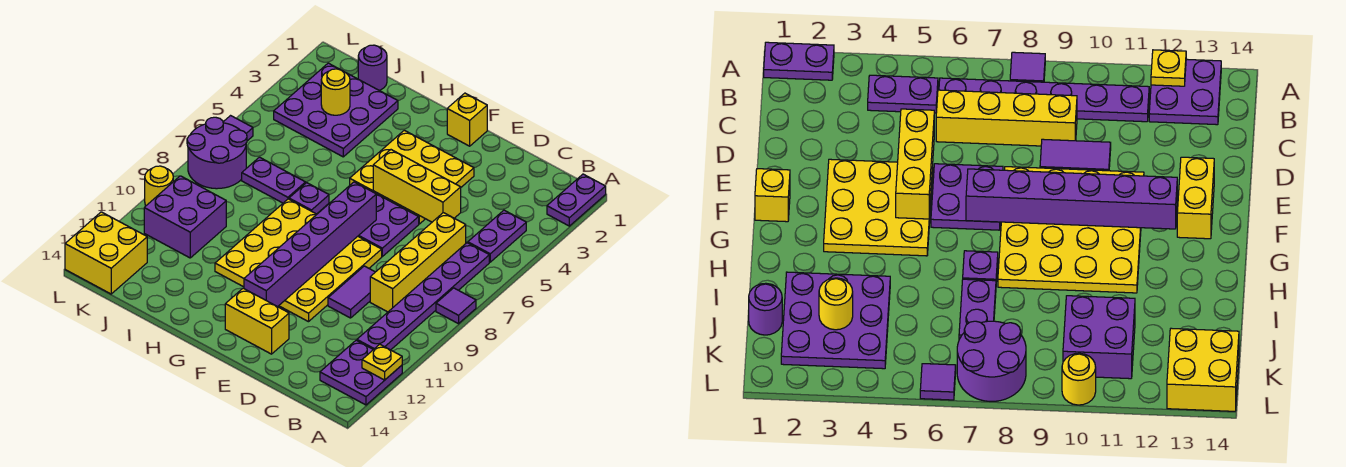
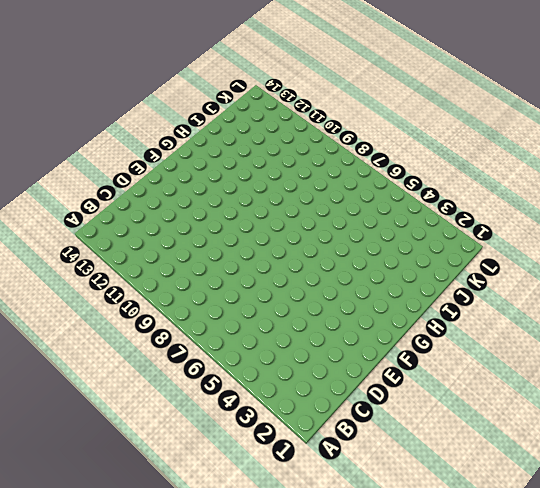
none -> purple 1x2 plate [547,174,606,226]
none -> purple 1x1 tile [436,288,476,324]
none -> purple 2x2 plate [320,340,402,405]

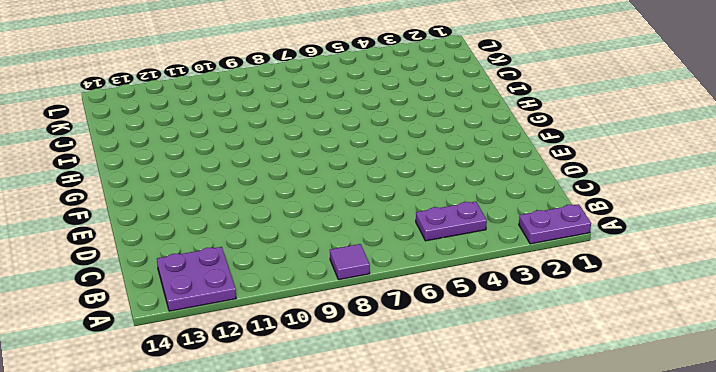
none -> purple 1x6 plate [357,243,489,350]
none -> yellow 1x4 brick [370,213,466,312]
none -> purple 1x2 tile [328,266,375,318]

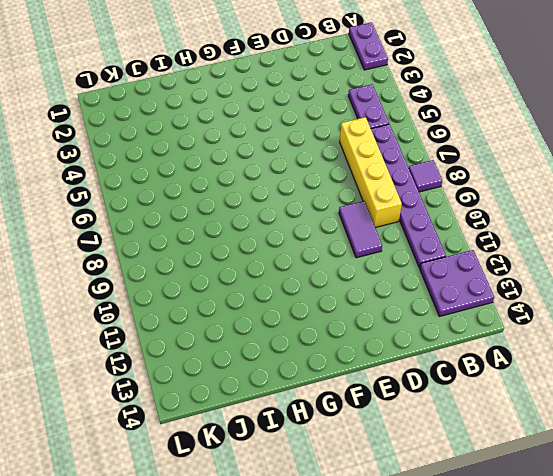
none -> yellow 3x3 plate [350,130,474,224]
none -> purple 2x2 plate [358,194,419,256]
none -> yellow 4x4 plate [215,199,382,322]

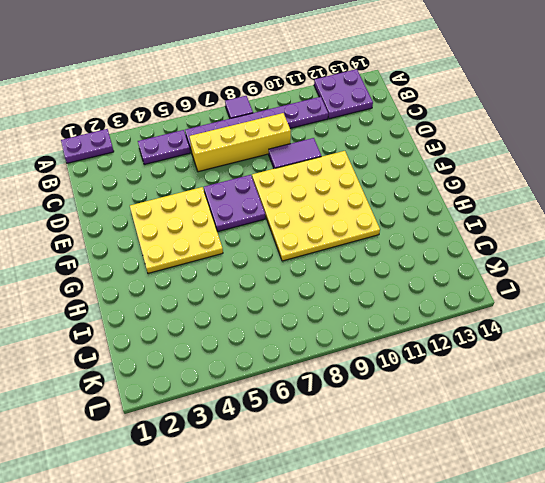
none -> yellow 1x2 brick [225,288,289,354]
none -> yellow 1x1 brick [447,93,487,146]
none -> purple 1x1 plate [289,183,329,214]

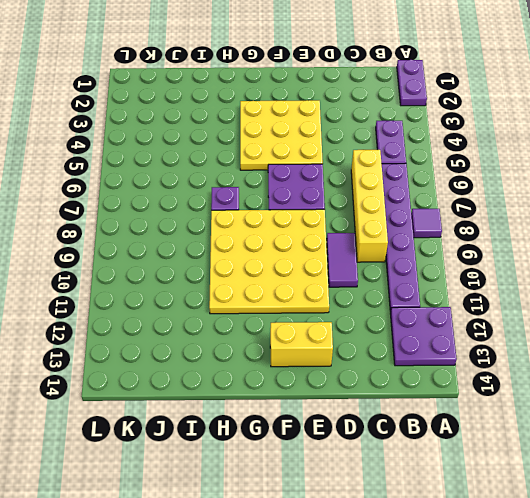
none -> yellow 1x1 brick [447,93,487,146]
none -> purple 3x3 plate [274,63,398,157]
none -> purple 1x2 plate [242,157,306,203]

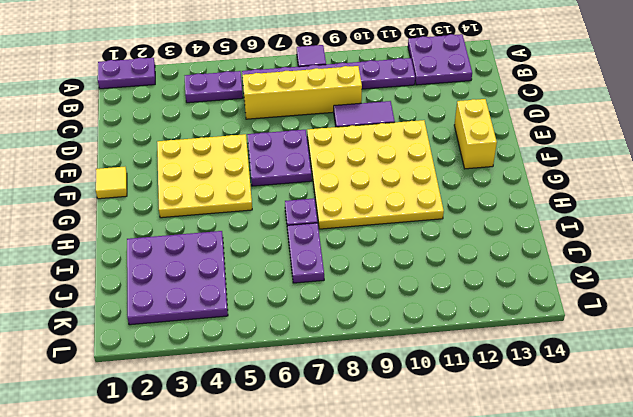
yellow 1x1 tile [96,167,127,199] -> yellow 1x1 brick [447,93,487,146]
none -> purple 1x1 round brick [358,45,387,90]
none -> purple 2x2 brick [144,176,226,258]
none -> purple 2x2 round brick [187,117,247,189]

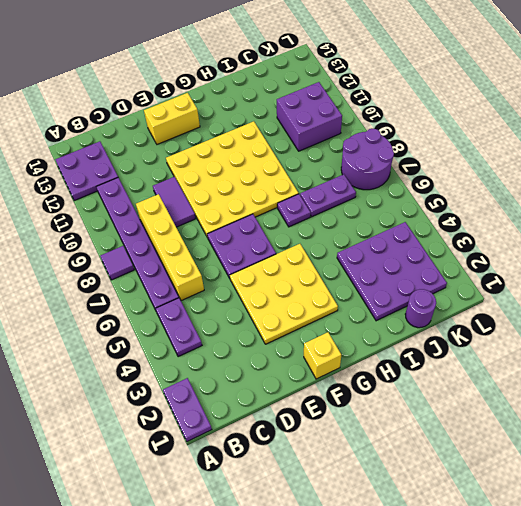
none -> yellow 2x2 brick [65,212,147,294]
none -> purple 1x1 tile [223,116,253,141]
none -> yellow 1x1 round brick [145,166,173,206]

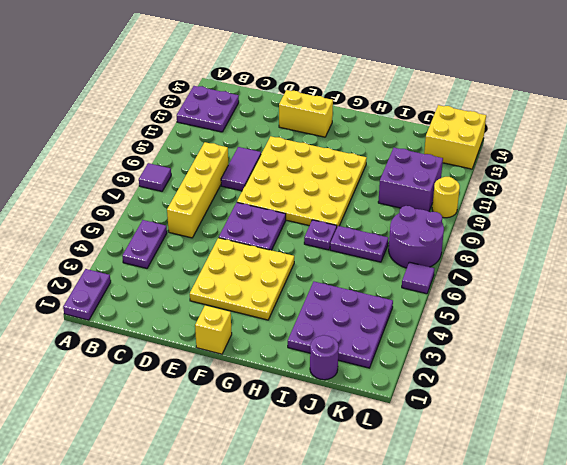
none -> purple 1x6 plate [357,243,489,350]
none -> yellow 1x1 plate [362,344,402,380]
none -> yellow 1x3 brick [373,150,461,222]

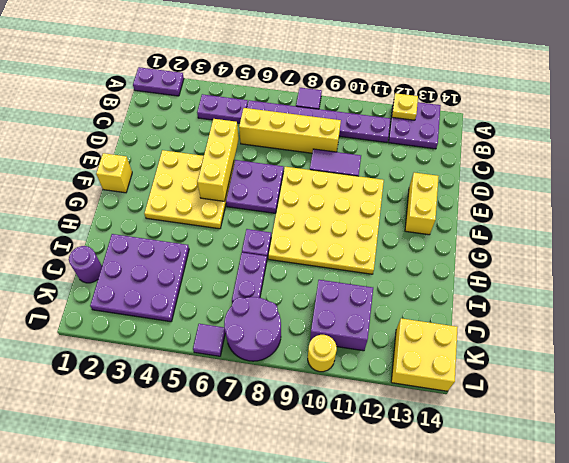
none -> purple 1x6 brick [244,182,376,307]
none -> yellow 1x1 round brick [321,69,350,115]

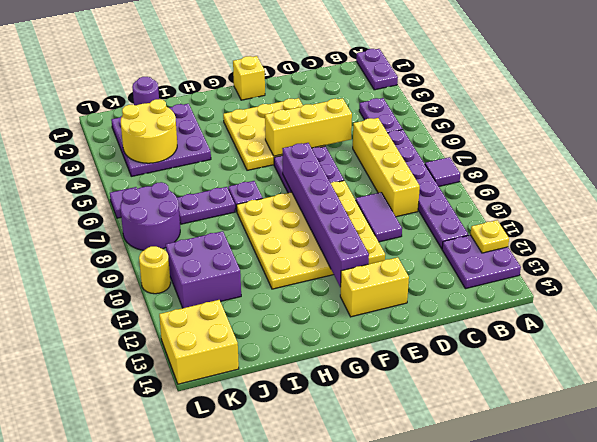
yellow 2x2 round brick [121,99,177,163] -> yellow 1x1 round brick [321,69,350,115]

